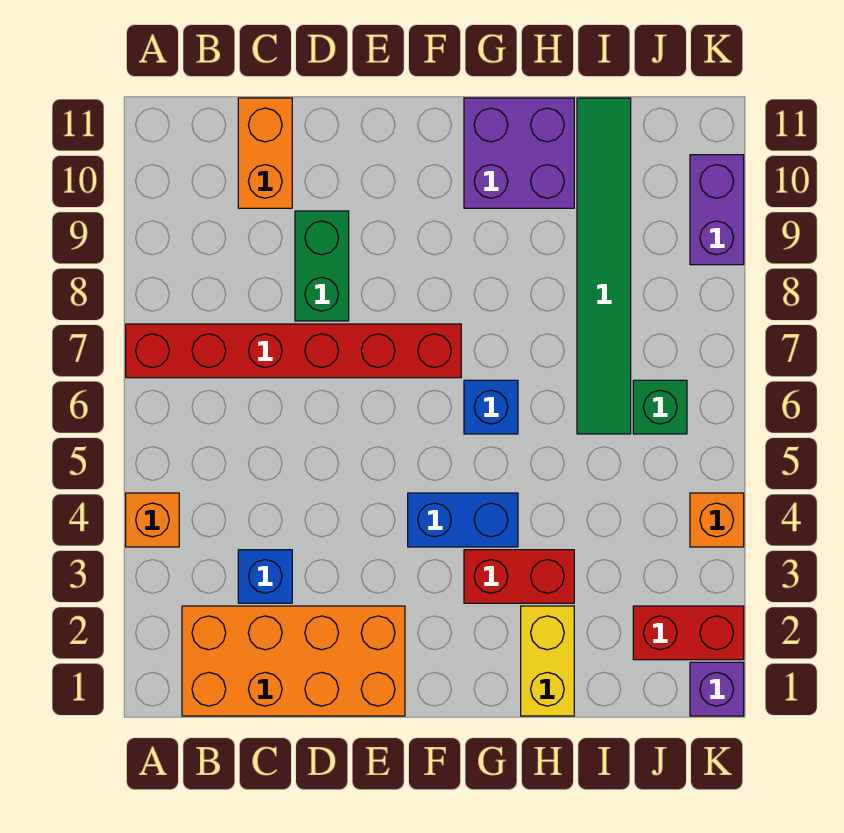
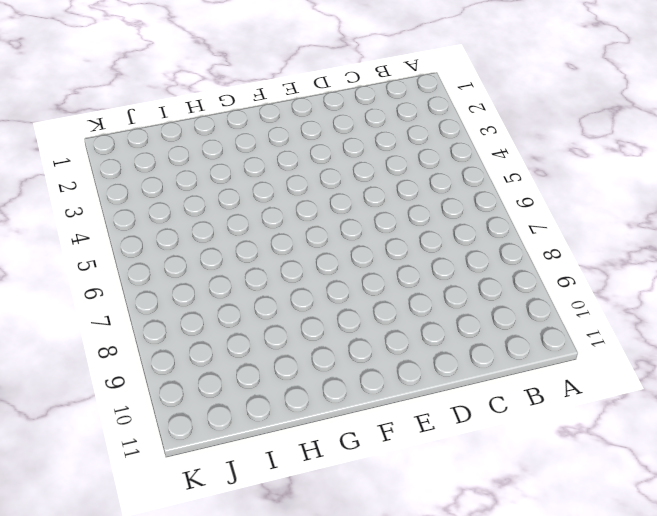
none -> orange 1x1 brick [126,493,179,547]
none -> red 1x6 brick [126,324,461,378]
none -> orange 2x4 brick [182,606,405,716]

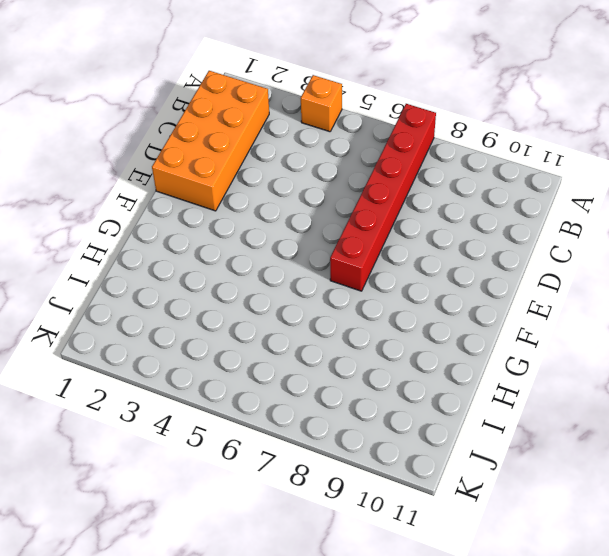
none -> blue 1x1 brick [238,550,292,603]
none -> orange 1x2 brick [238,98,292,208]
none -> green 1x2 brick [295,211,349,321]

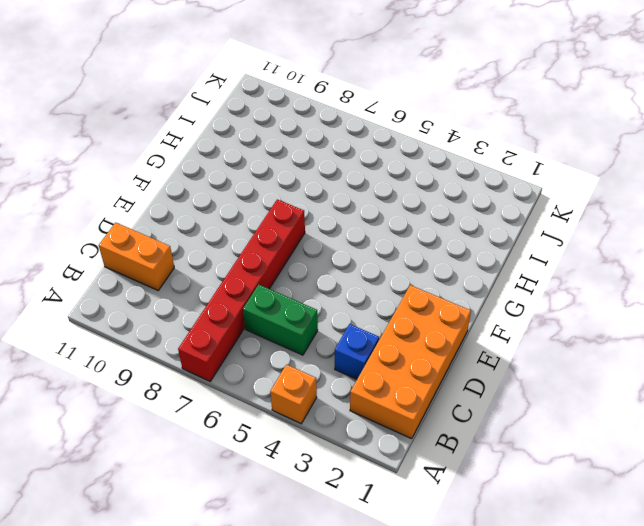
green 1x2 brick [243,285,318,355] -> green 1x2 brick moved to [295,211,349,321]
none -> blue 1x2 brick [408,493,518,547]
none -> red 1x2 brick [464,550,574,603]
none -> blue 1x1 brick [464,380,518,434]

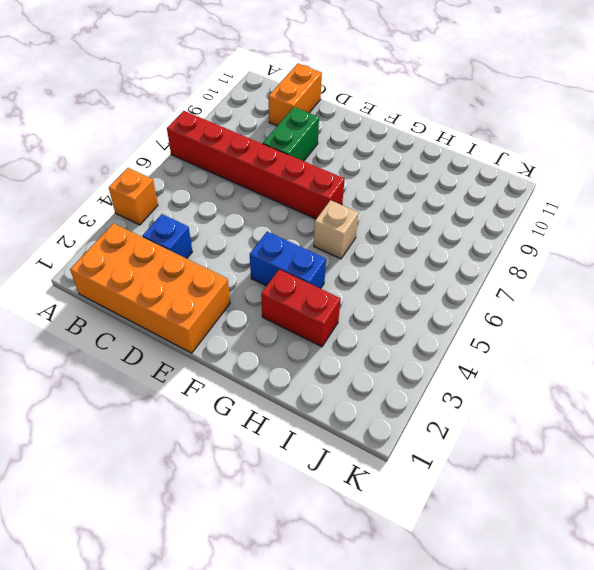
tan 1x1 brick [314,200,359,259] -> blue 1x1 brick [464,380,518,434]
none -> purple 2x2 brick [464,98,574,208]
none -> yellow 1x2 brick [521,606,574,716]
none -> green 1x6 tile [577,98,631,434]

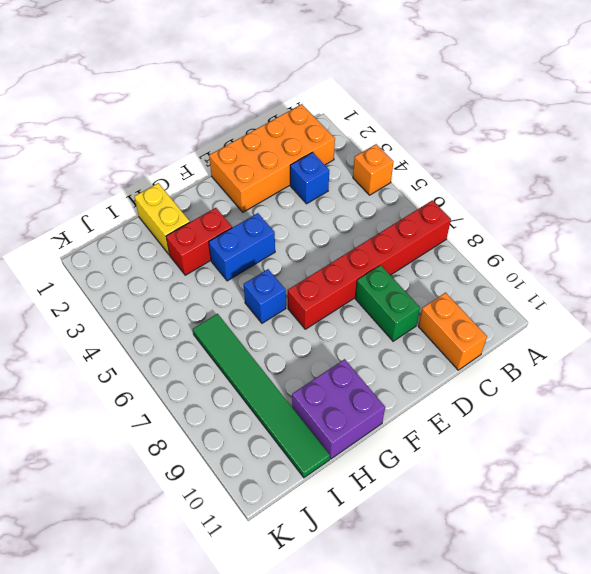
none -> red 1x2 brick [633,606,744,660]
none -> green 1x1 brick [633,380,687,434]
none -> purple 1x1 brick [690,662,744,716]

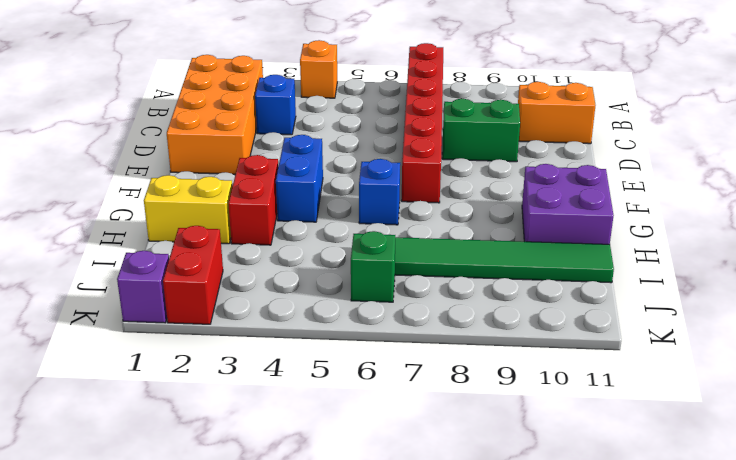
none -> orange 1x1 brick [690,493,744,547]
none -> purple 1x2 brick [690,155,744,265]

